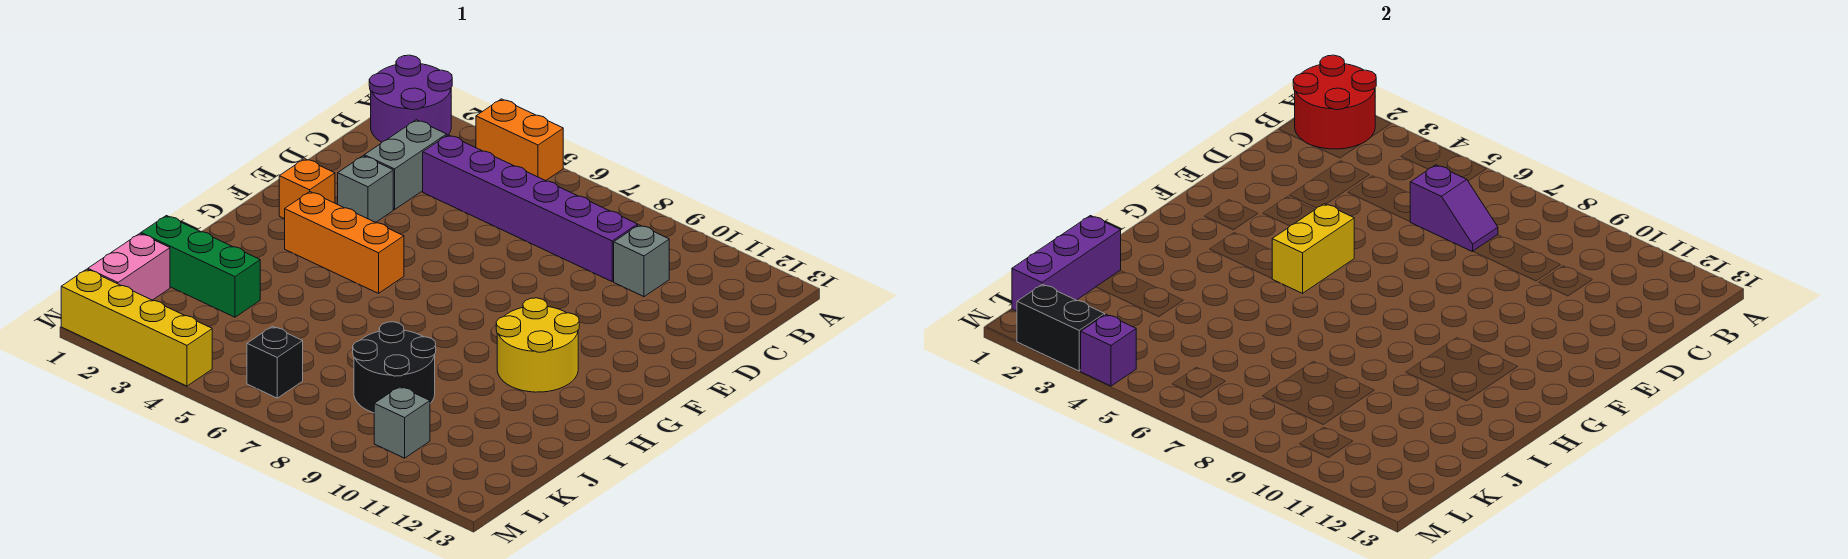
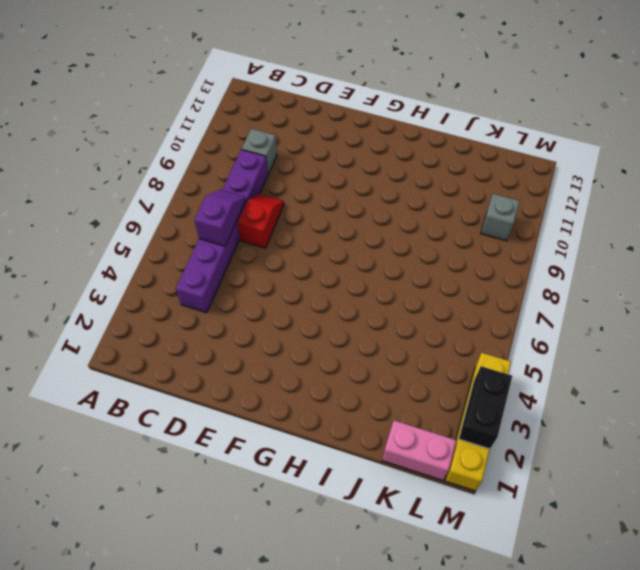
red 1x2 slope [237,194,284,248] -> none
none -> purple 2x2 round brick [369,55,452,142]
none -> orange 1x2 brick [476,99,563,181]
none -> grey 1x2 brick [364,120,447,210]

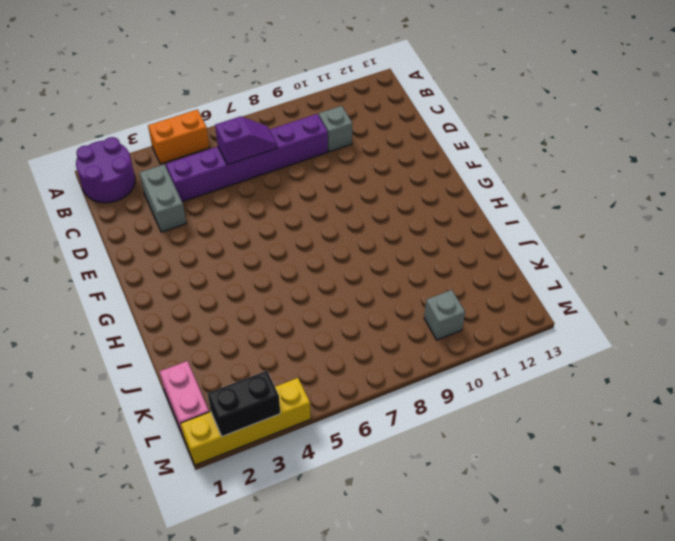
none -> grey 1x1 brick [338,156,393,222]
none -> orange 1x1 brick [279,159,335,219]
none -> orange 1x3 brick [285,192,404,293]

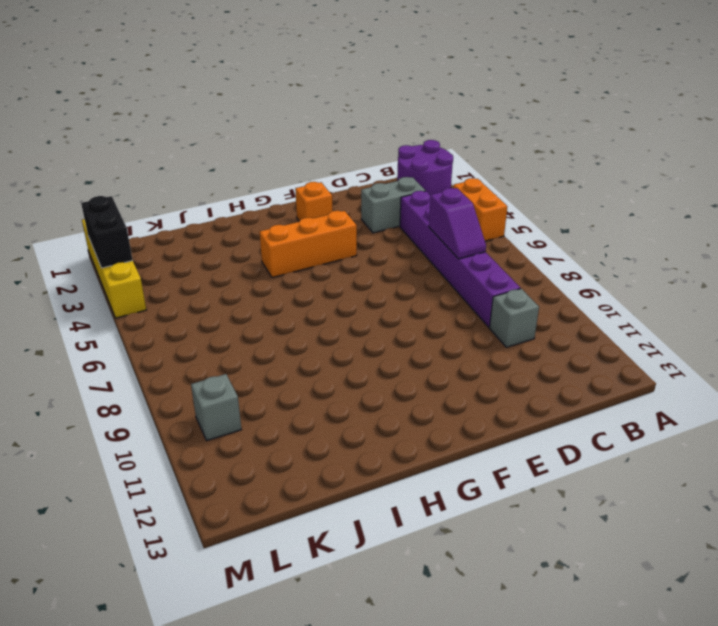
orange 1x3 brick [260,211,357,278] -> orange 1x3 brick turned to [285,192,404,293]
none -> grey 1x1 brick [338,156,393,222]
none -> yellow 2x2 round brick [496,298,579,392]
none -> green 1x3 brick [141,216,260,317]

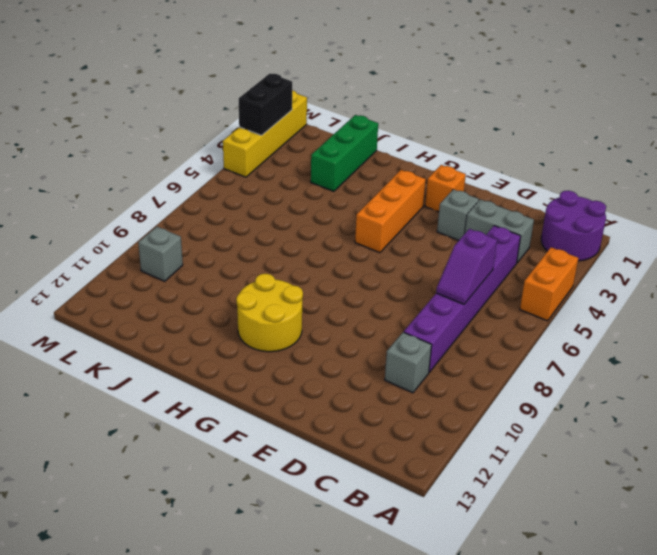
none -> black 2x2 round brick [353,322,436,413]
none -> pink 1x2 brick [88,233,170,300]
none -> black 1x1 brick [247,326,303,398]

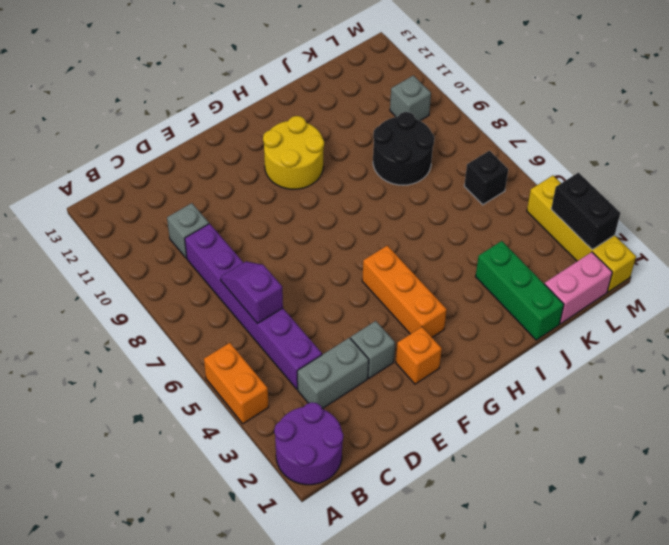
none -> red 2x2 round brick [1293,55,1376,149]
none -> yellow 1x2 brick [1272,204,1354,293]
none -> purple 1x3 brick [1012,216,1121,311]

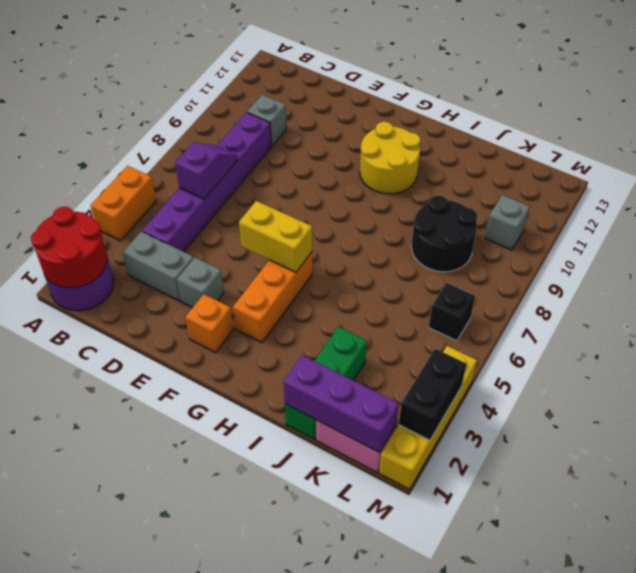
none -> purple 1x1 brick [1081,314,1136,386]

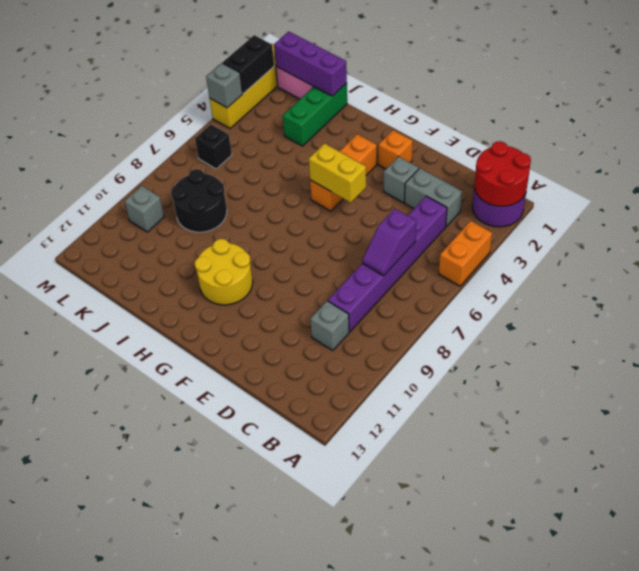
grey 1x1 brick [206,63,243,108] -> purple 1x1 brick [1081,314,1136,386]

